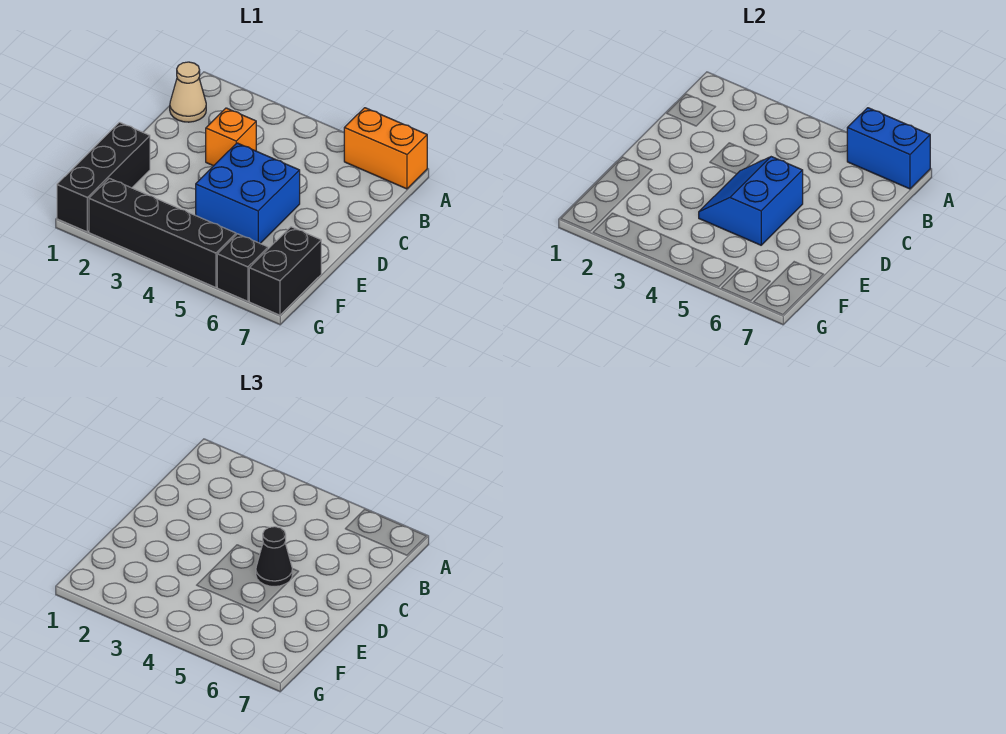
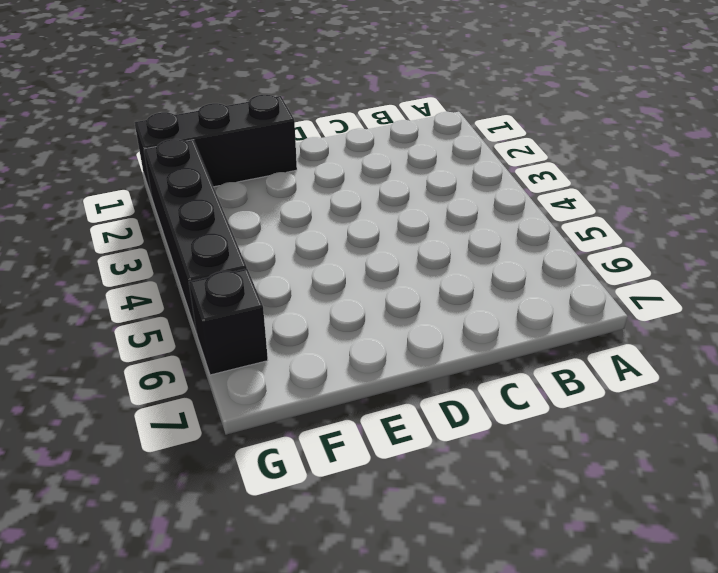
none -> orange 1x2 brick [344,108,427,189]
none -> tan 1x1 cone [170,62,206,122]

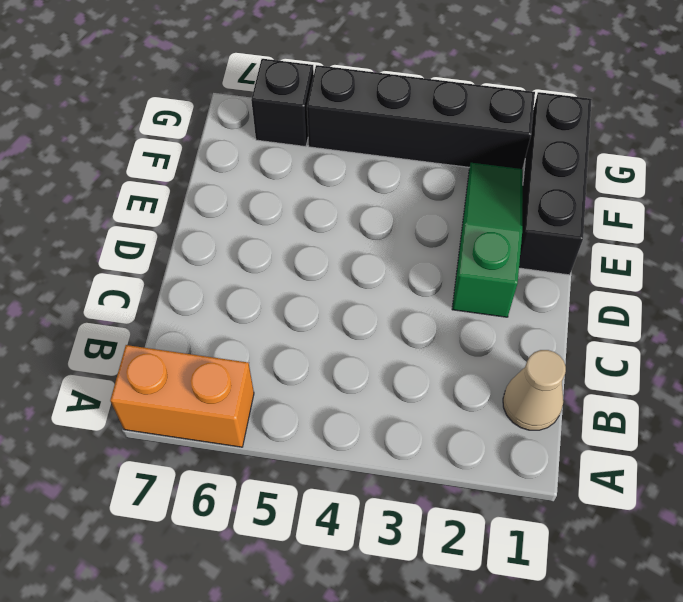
green 1x3 slope [452,163,523,317] -> none
none -> orange 1x1 brick [206,108,256,166]
none -> blue 2x2 brick [196,143,300,243]

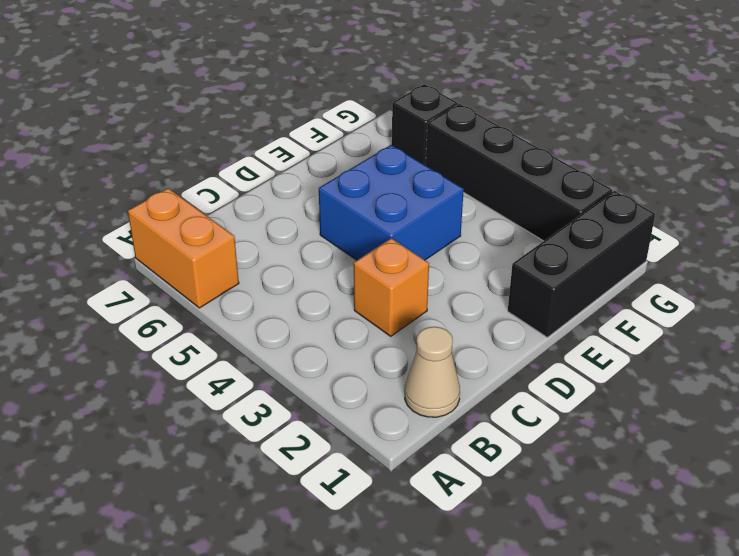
none -> black 1x2 brick [249,227,321,315]
none -> blue 1x2 brick [847,108,930,189]

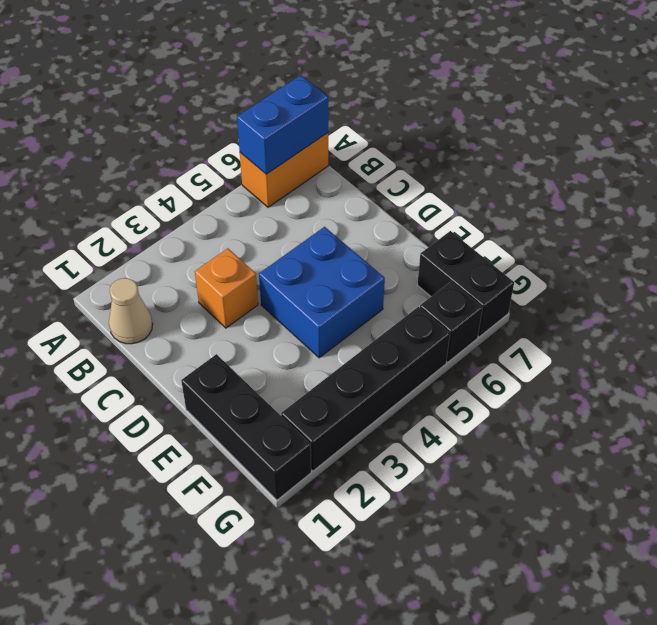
none -> blue 2x2 slope [699,157,803,245]
none -> black 1x1 cone [256,527,292,587]

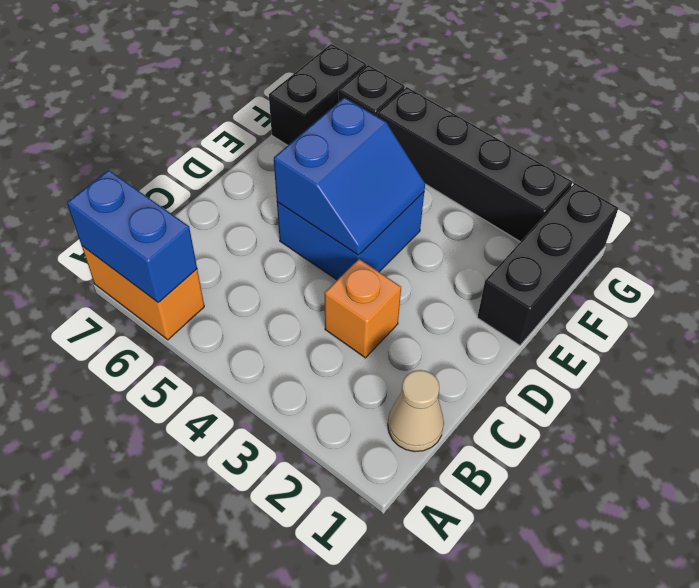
none -> black 1x1 cone [256,527,292,587]

